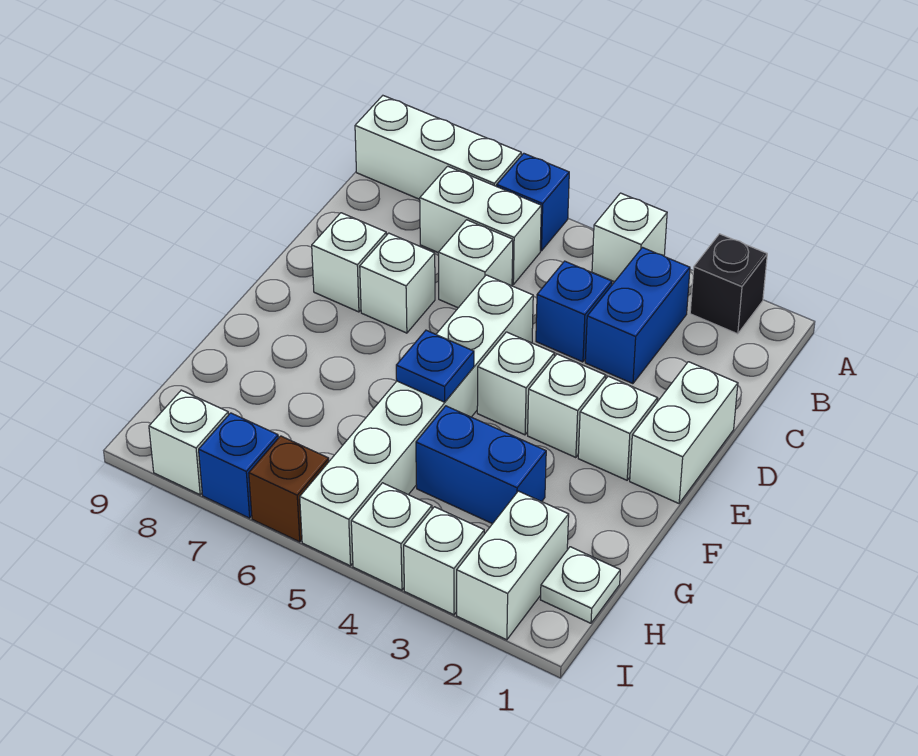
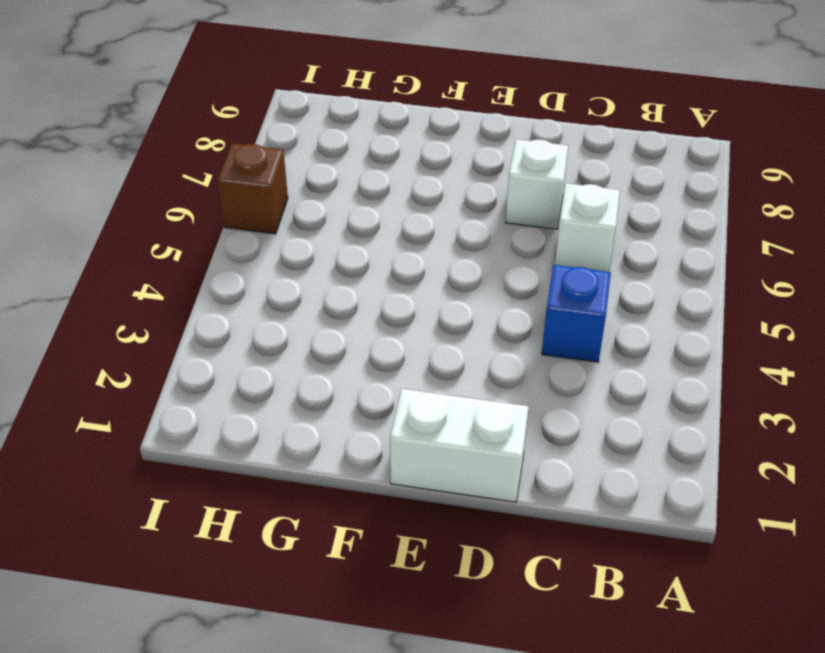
none -> black 1x1 brick [690,234,767,334]
none -> white 1x1 brick [592,193,667,282]
none -> blue 1x1 brick [497,153,569,251]

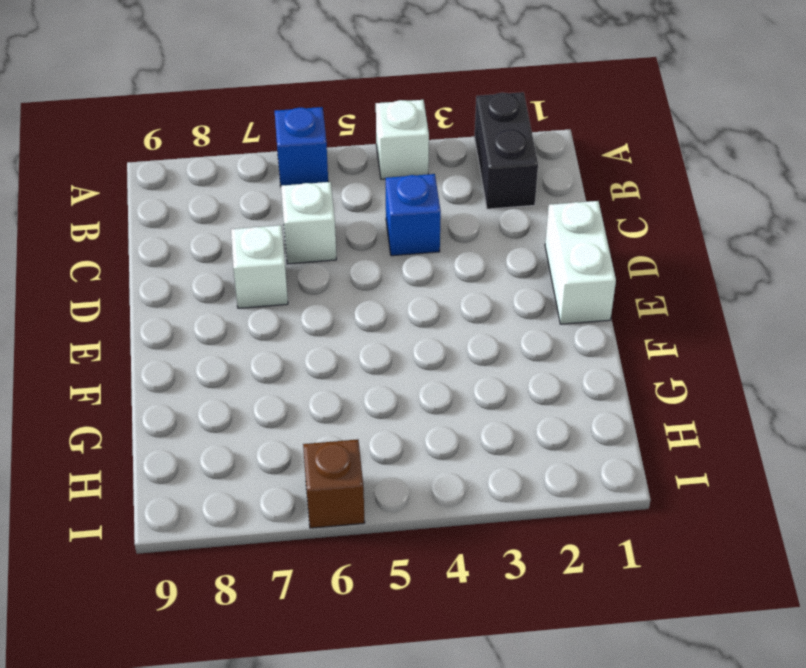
black 1x2 brick [474,92,538,209] -> black 1x1 brick [690,234,767,334]
none -> white 1x3 brick [355,96,521,199]
none -> blue 1x2 brick [585,247,690,384]
none -> white 1x2 brick [420,166,541,284]

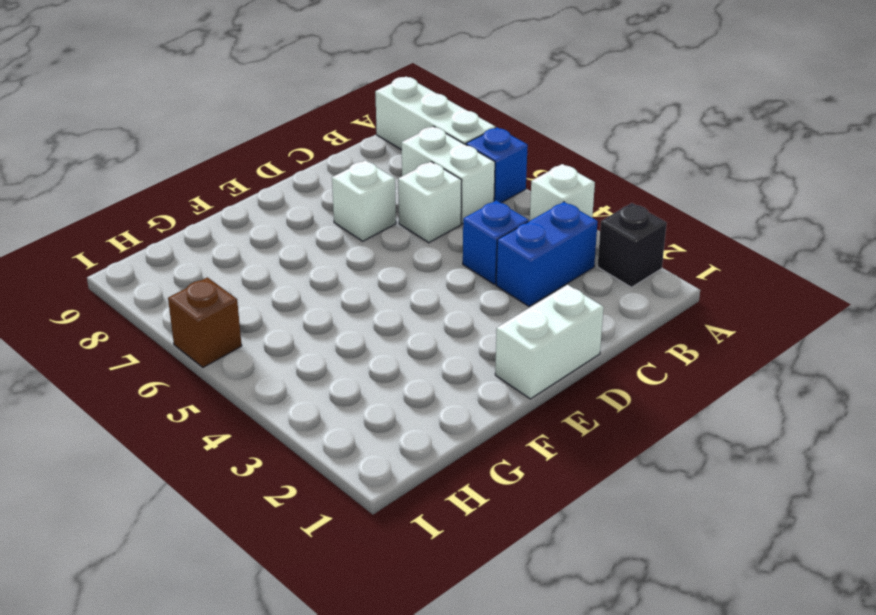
none -> white 1x6 brick [300,275,533,566]
none -> white 1x1 brick [312,213,386,312]
none -> white 1x1 brick [578,376,657,480]

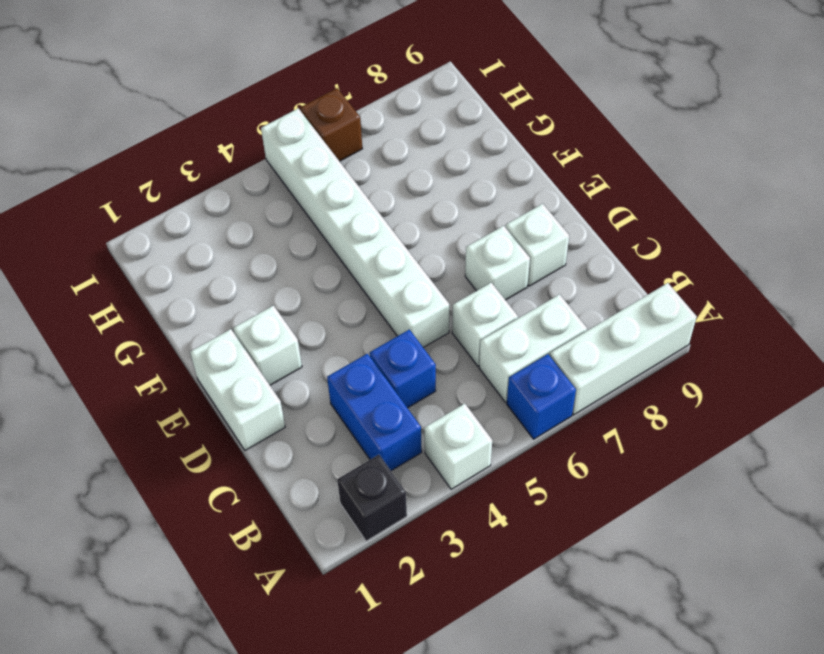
none -> white 1x1 brick [528,354,606,458]
none -> white 1x1 brick [477,332,554,435]
none -> blue 1x2 brick [416,406,546,524]

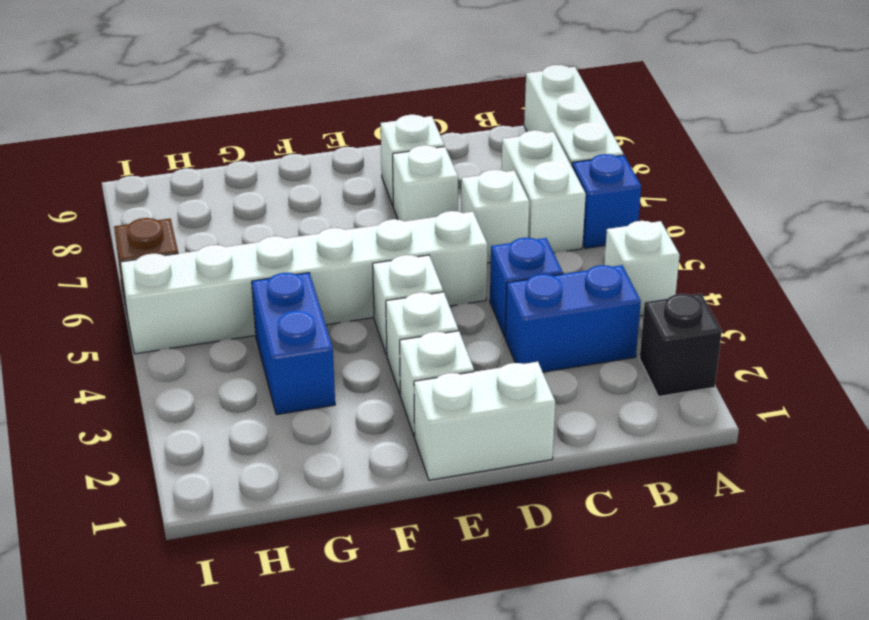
none -> white 1x1 plate [540,547,620,623]
none -> white 1x2 brick [457,491,569,640]
none -> white 1x1 brick [404,507,484,615]

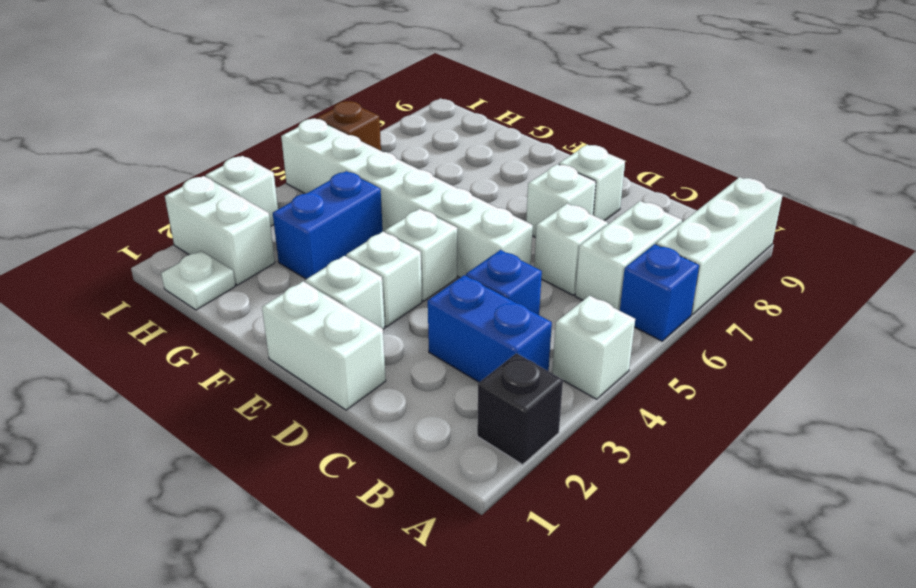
none -> white 1x1 brick [351,483,432,590]
none -> blue 1x1 brick [199,413,278,518]
none -> white 1x1 brick [149,390,228,495]

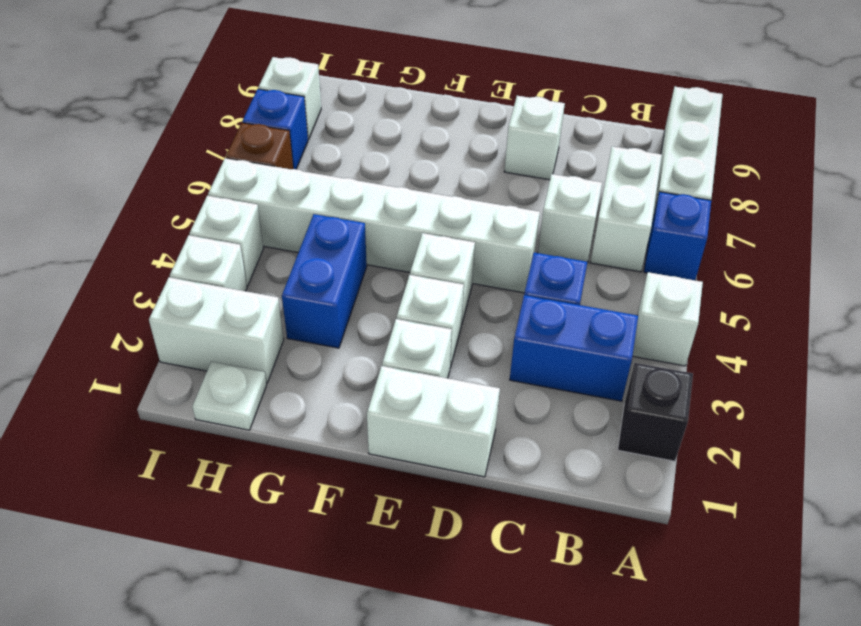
none -> white 1x1 brick [360,233,435,333]
none -> blue 1x1 plate [396,330,474,402]

